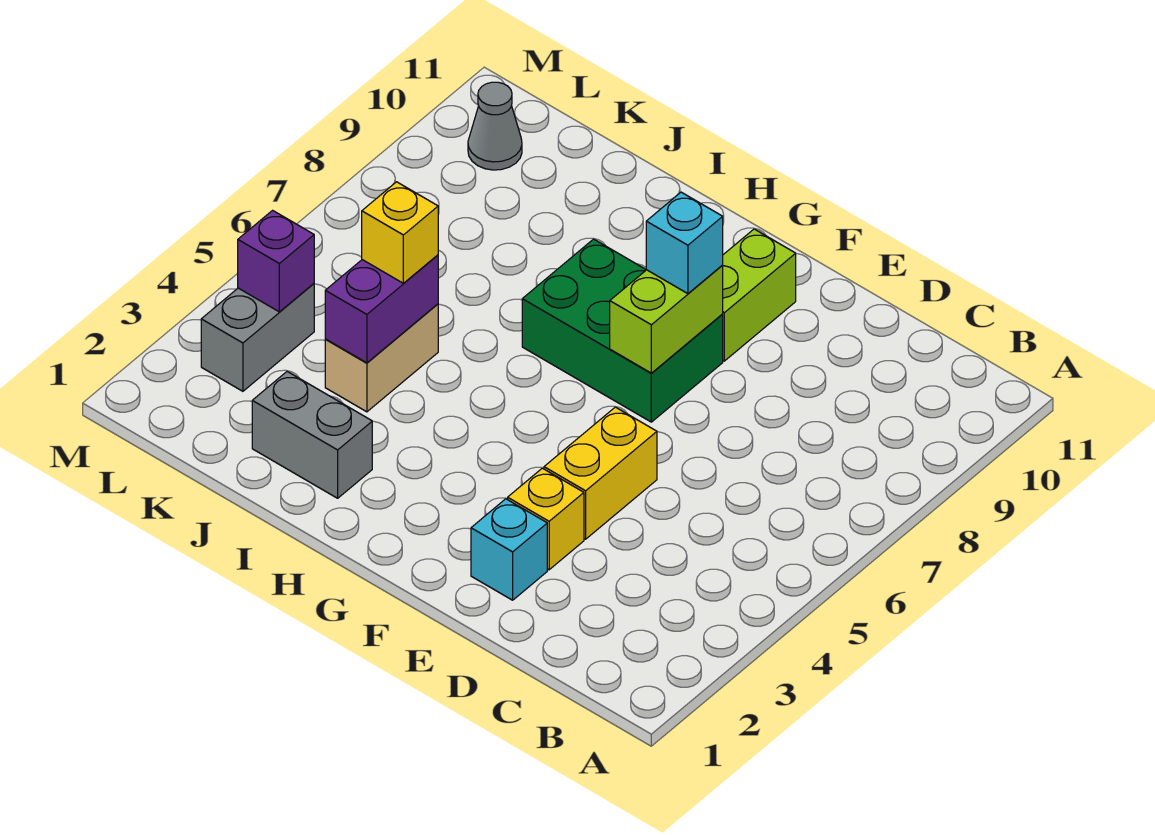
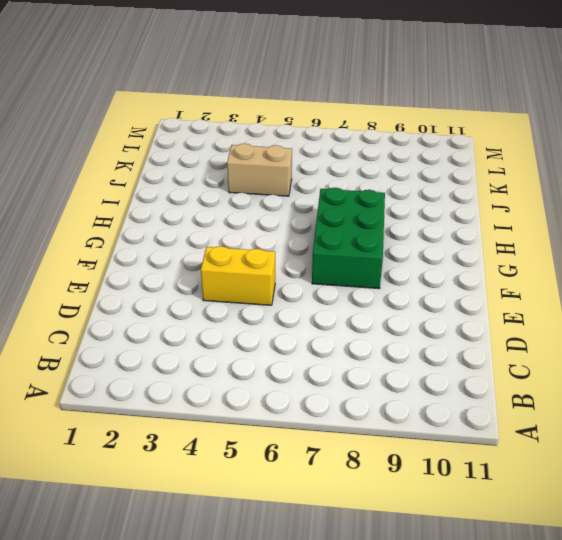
none -> cyan 1x1 brick [471,499,547,600]
none -> yellow 1x1 brick [508,468,584,570]
none -> lime 1x2 brick [723,229,796,361]

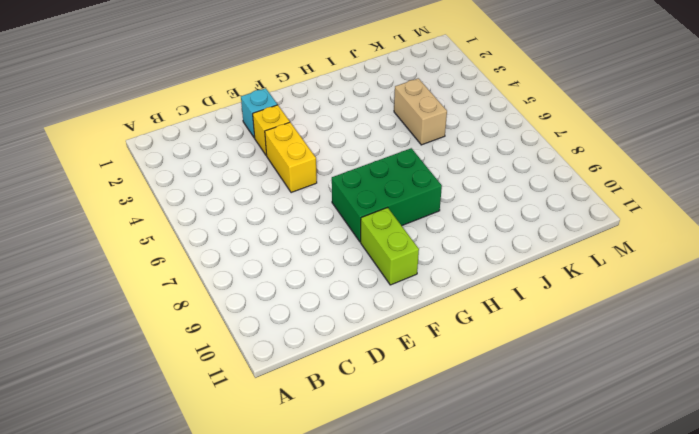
none -> grey 1x2 brick [252,372,372,498]
none -> grey 1x2 brick [201,284,314,391]
none -> grey 1x1 cone [468,82,522,170]

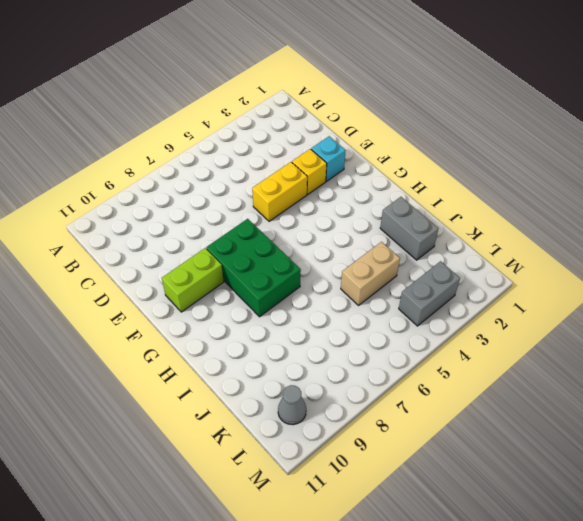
none -> lime 1x2 brick [610,265,723,373]
none -> purple 1x2 brick [325,255,438,363]
none -> purple 1x1 brick [238,210,314,312]

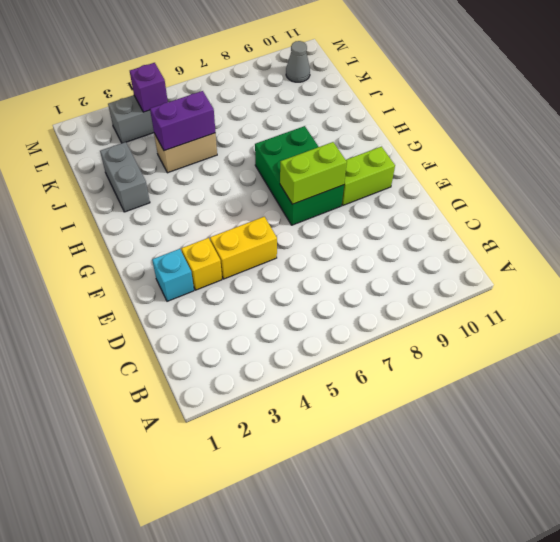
none -> cyan 1x1 brick [646,192,723,294]
none -> yellow 1x1 brick [362,182,438,283]

